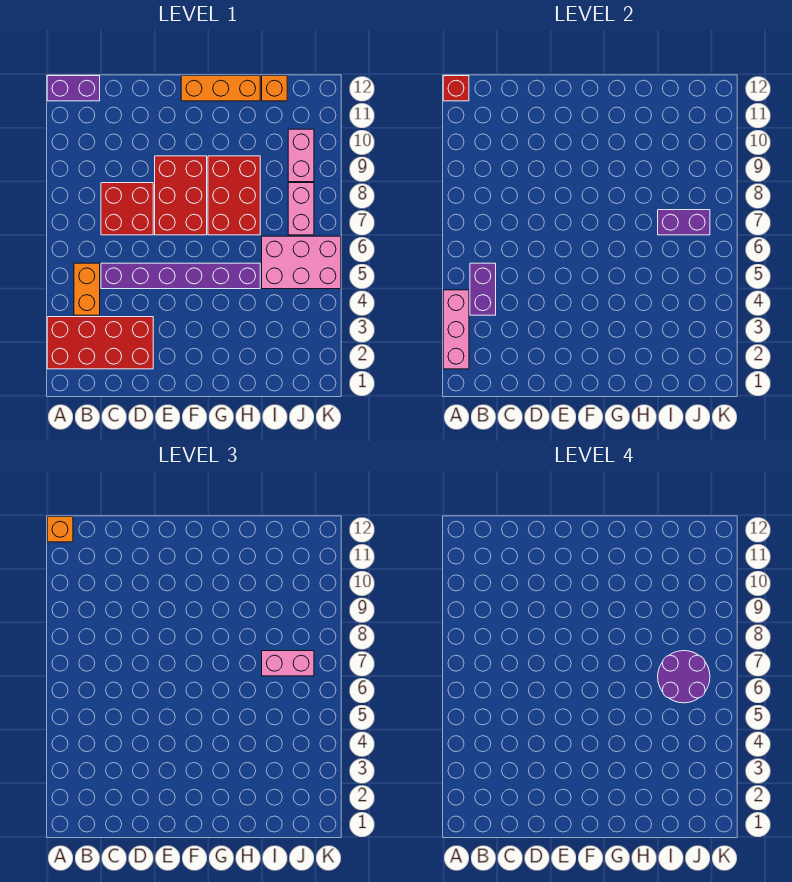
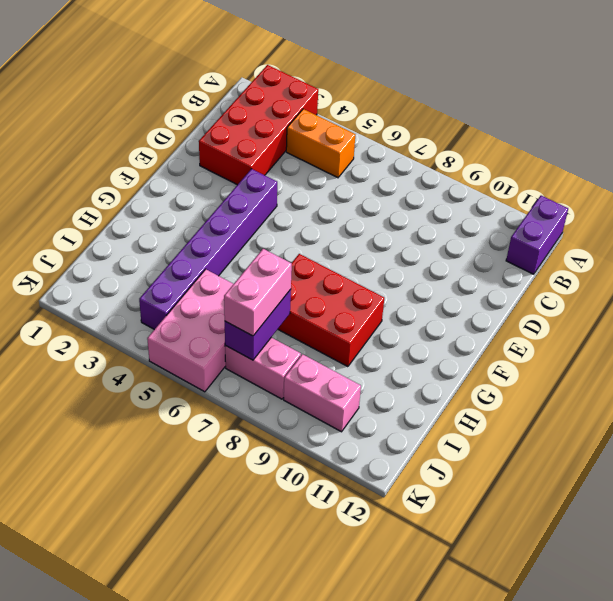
purple 1x6 brick [139,169,277,329] -> purple 1x6 brick moved to [101,263,260,289]
none -> red 2x2 brick [101,183,153,235]
none -> red 2x3 brick [155,156,207,235]
none -> orange 1x3 brick [181,76,260,101]

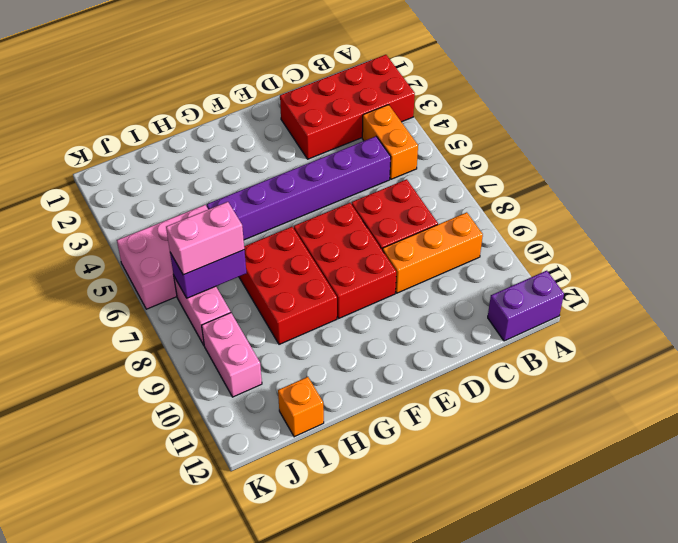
orange 1x3 brick [382,212,483,293] -> orange 1x3 brick moved to [181,76,260,101]
none -> pink 1x3 brick [443,290,469,369]
none -> red 1x1 brick [443,76,469,101]
none -> purple 1x2 brick [470,263,496,315]

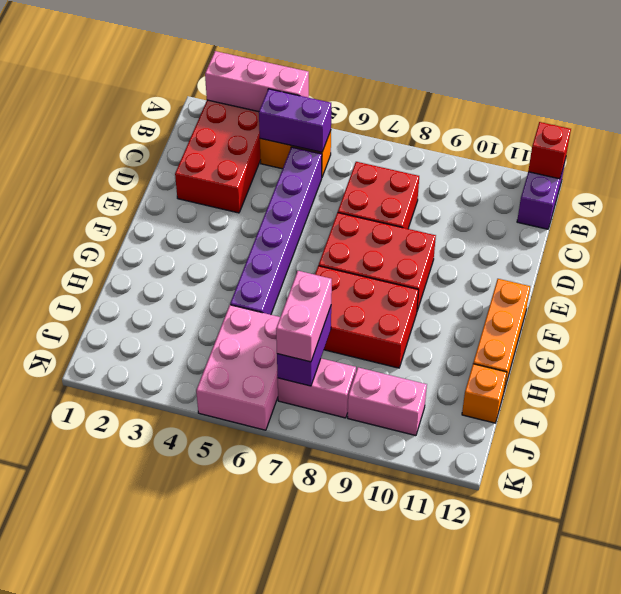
none -> orange 1x1 brick [47,517,73,542]
none -> purple 2x2 round brick [658,651,710,703]

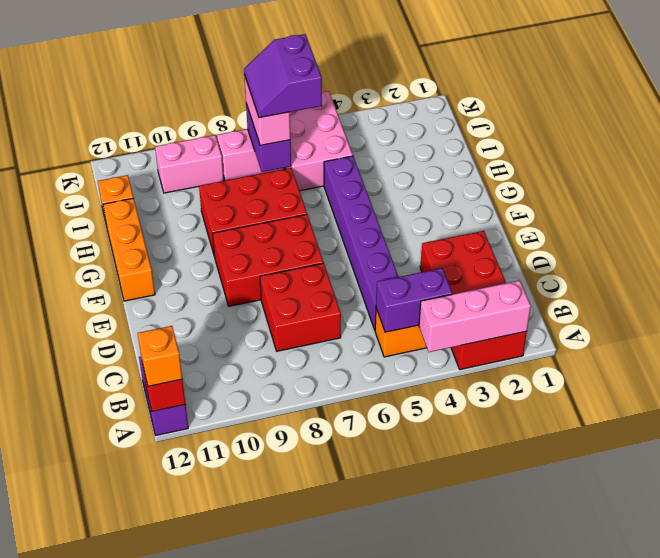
purple 2x2 slope [244,34,322,118] -> purple 2x2 round brick [658,651,710,703]

